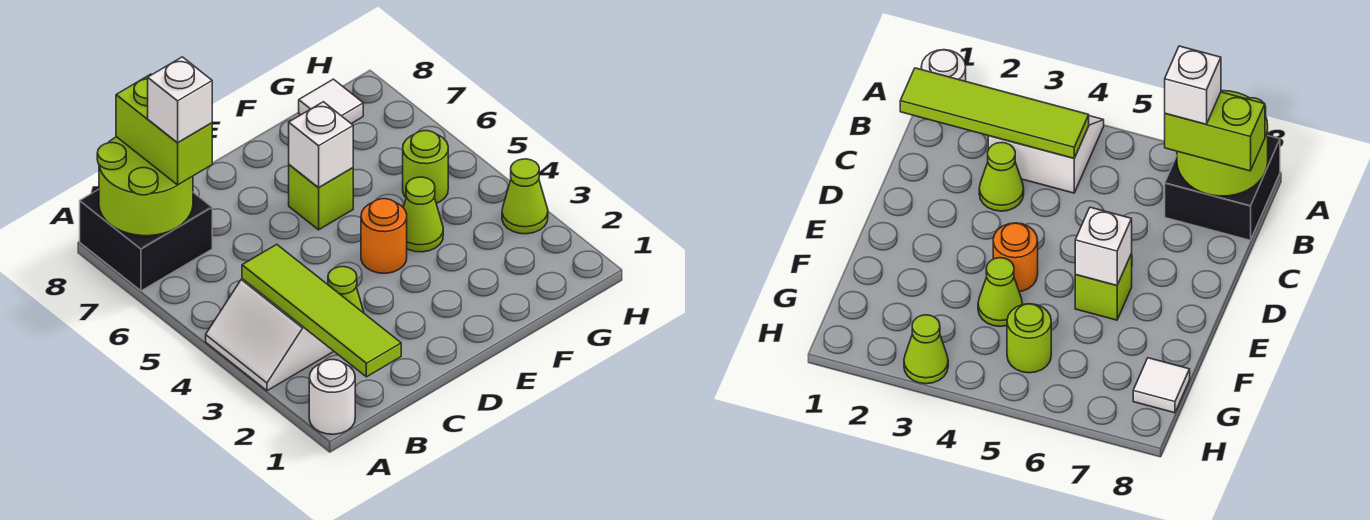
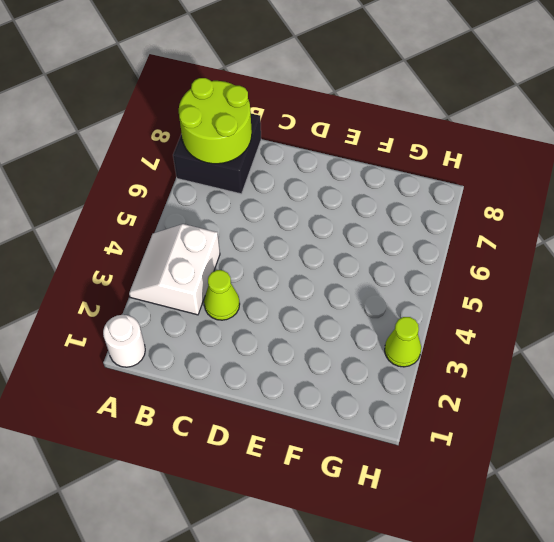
none -> orange 1x1 round brick [361,199,407,273]
none -> lime 1x1 brick [289,165,353,230]
none -> lime 1x1 cone [403,177,443,252]

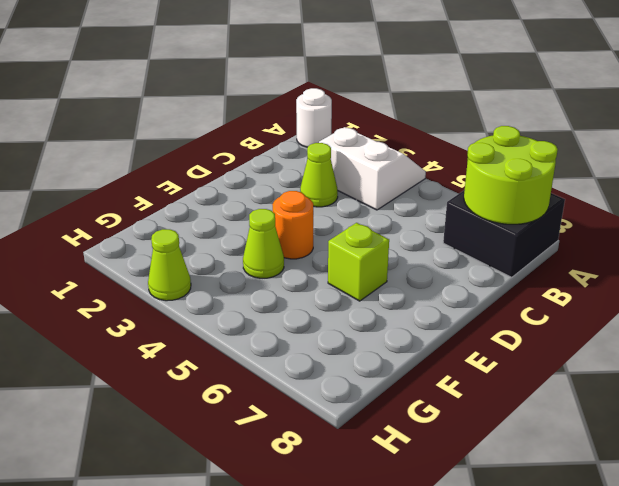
none -> lime 1x1 round brick [403,131,448,203]
none -> white 1x1 tile [299,79,363,124]
none -> lime 1x4 tile [242,244,401,377]

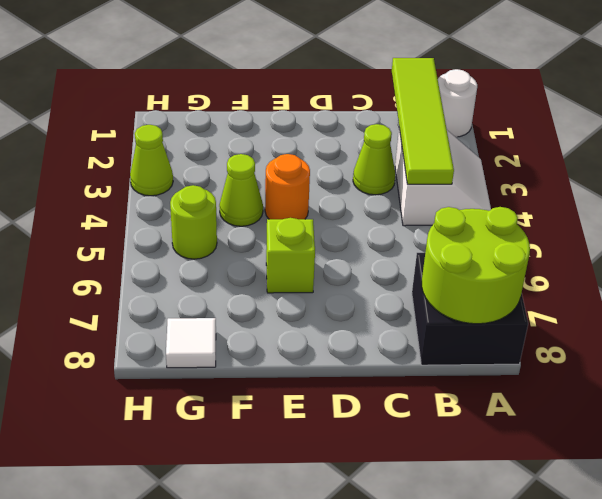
none -> white 1x1 brick [289,102,353,187]
none -> lime 1x2 brick [116,74,212,185]
none -> white 1x1 brick [148,57,212,143]

